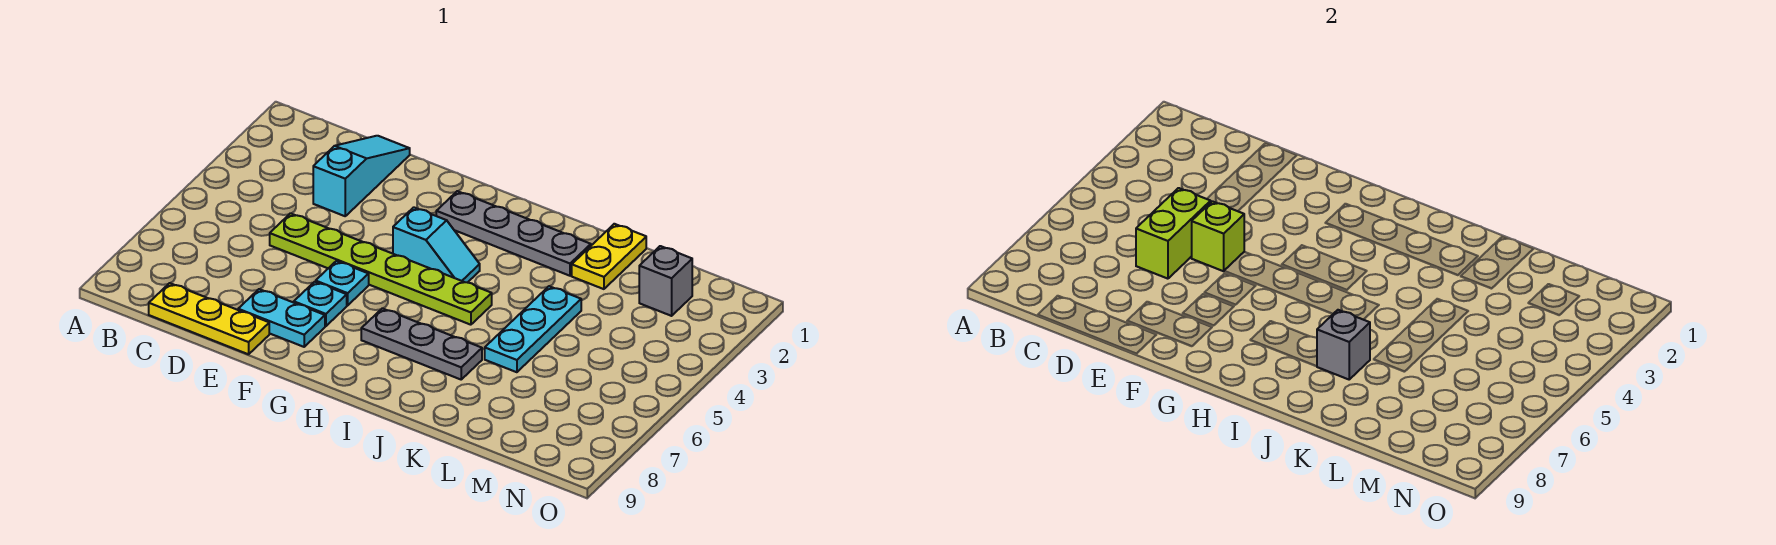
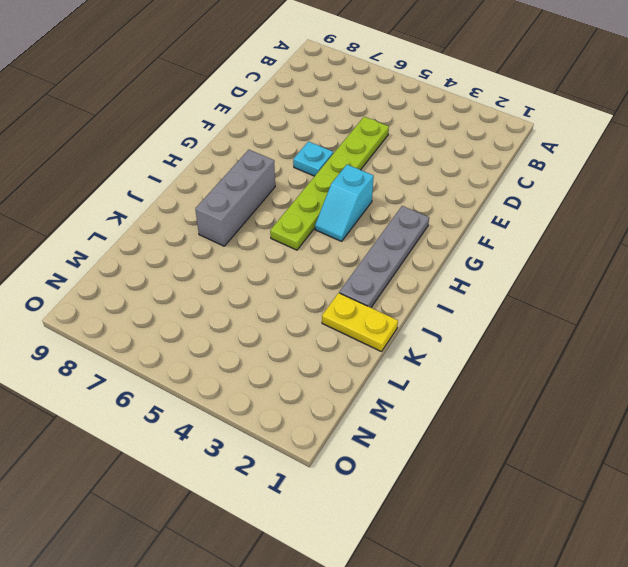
grey 1x3 brick [195,150,275,246] -> grey 1x3 plate [361,308,482,379]
none -> yellow 1x3 plate [149,283,269,354]
none -> cyan 1x3 slope [313,136,410,216]
none -> cyan 1x2 plate [238,289,325,347]

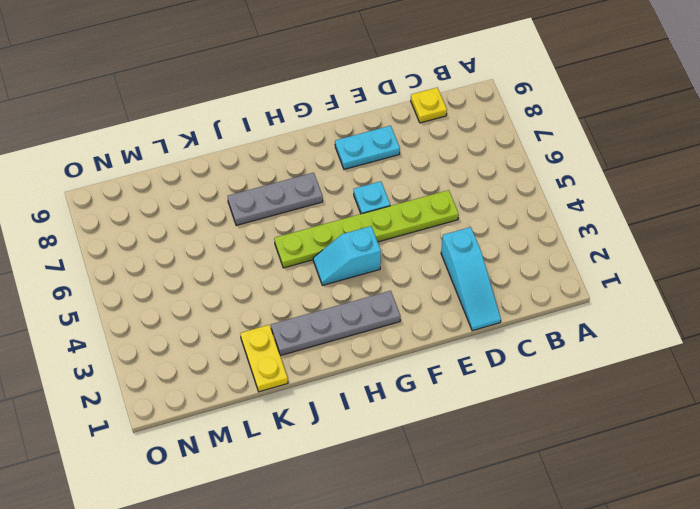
yellow 1x1 plate [411,88,447,123] -> yellow 1x3 plate [149,283,269,354]
none -> cyan 1x1 plate [294,282,347,326]
none -> cyan 1x3 plate [485,286,581,372]
none -> grey 1x1 brick [639,246,692,316]

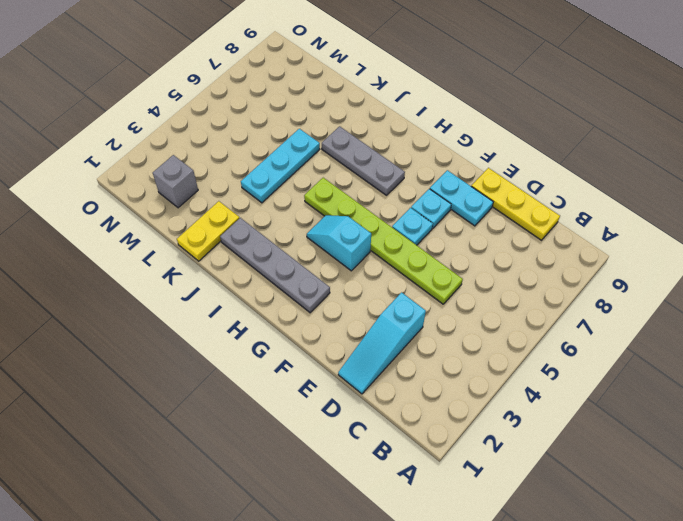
none -> lime 1x2 brick [1136,188,1211,279]
none -> lime 1x1 brick [1192,201,1244,271]
none -> grey 1x1 brick [1317,310,1370,379]

